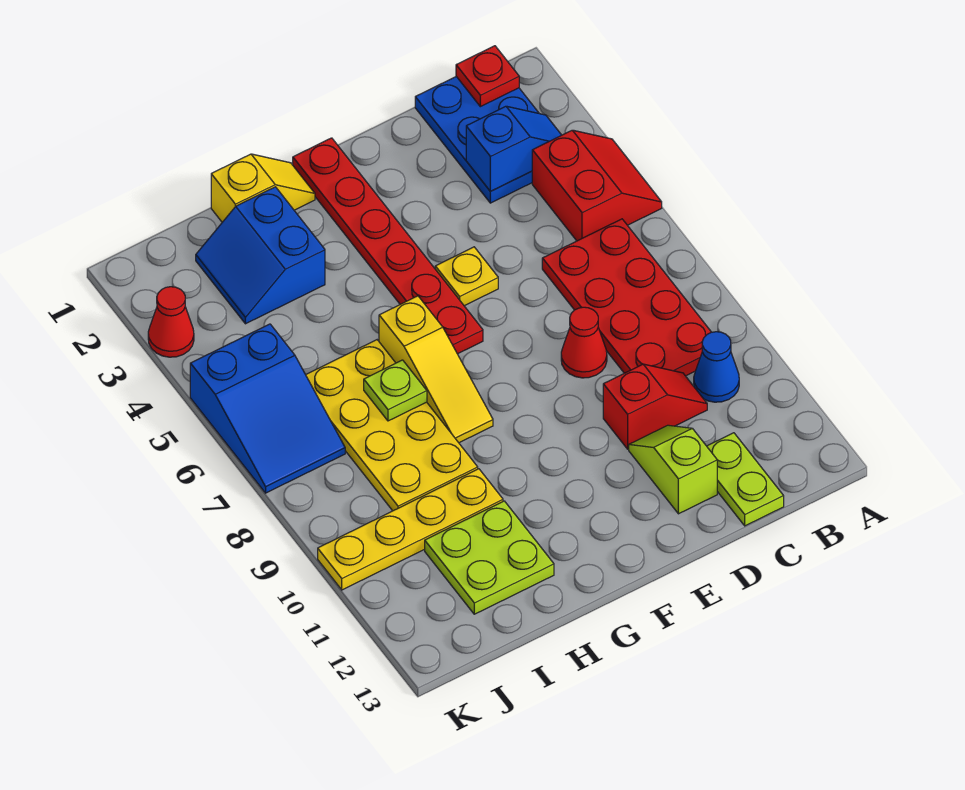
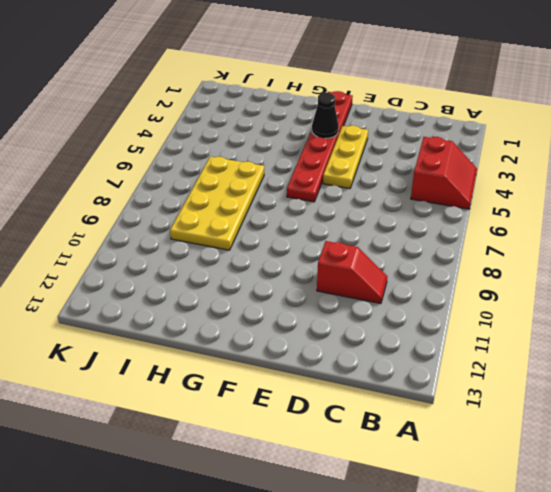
yellow 1x3 plate [323,126,368,189] -> yellow 1x1 plate [435,247,498,306]
black 1x1 cone [312,93,339,138] -> none
none -> blue 2x3 plate [415,77,538,203]
none -> red 2x4 plate [542,219,711,376]
none -> blue 1x1 cone [694,332,739,402]

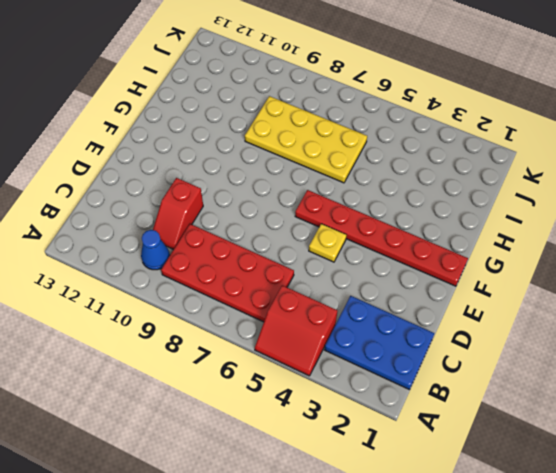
none -> lime 1x2 plate [707,433,784,526]
none -> red 1x1 cone [561,307,607,378]
none -> lime 1x2 slope [629,425,717,514]

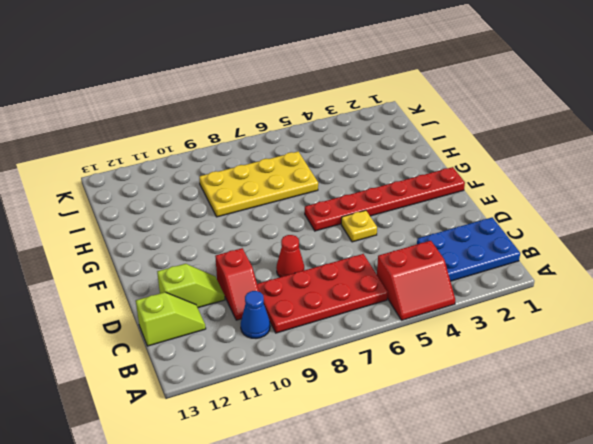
lime 1x2 slope [136,292,206,346] -> lime 1x2 plate [707,433,784,526]
none -> yellow 1x2 slope [211,154,315,222]
none -> yellow 1x3 slope [379,296,493,443]
none -> blue 2x2 slope [196,187,325,324]

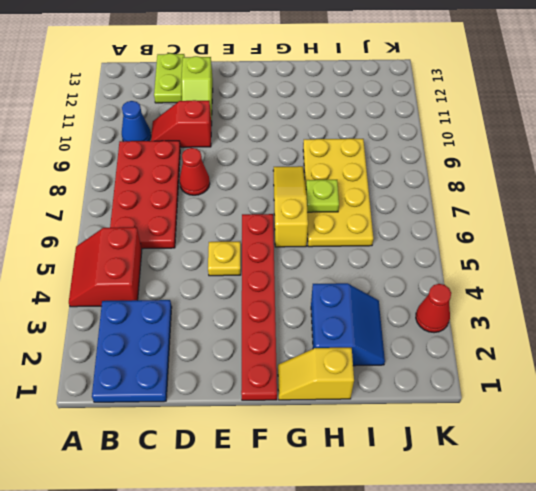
none -> yellow 1x4 plate [318,469,503,590]
none -> lime 2x2 plate [425,501,554,614]
none -> blue 2x3 slope [190,324,345,493]

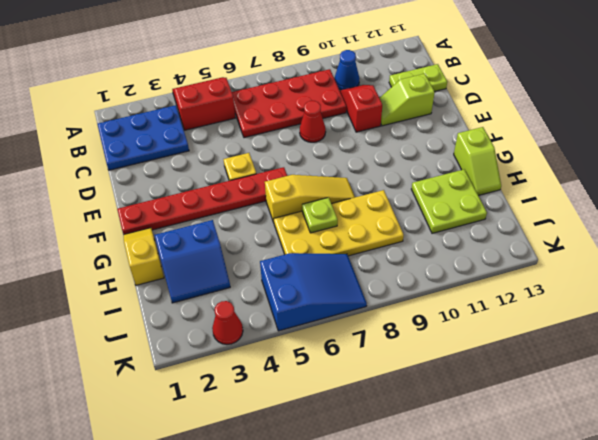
lime 1x2 slope [454,127,501,196] -> none
none -> yellow 1x4 plate [318,469,503,590]
none -> red 1x1 plate [456,46,519,107]
none -> blue 1x2 slope [466,106,561,191]

